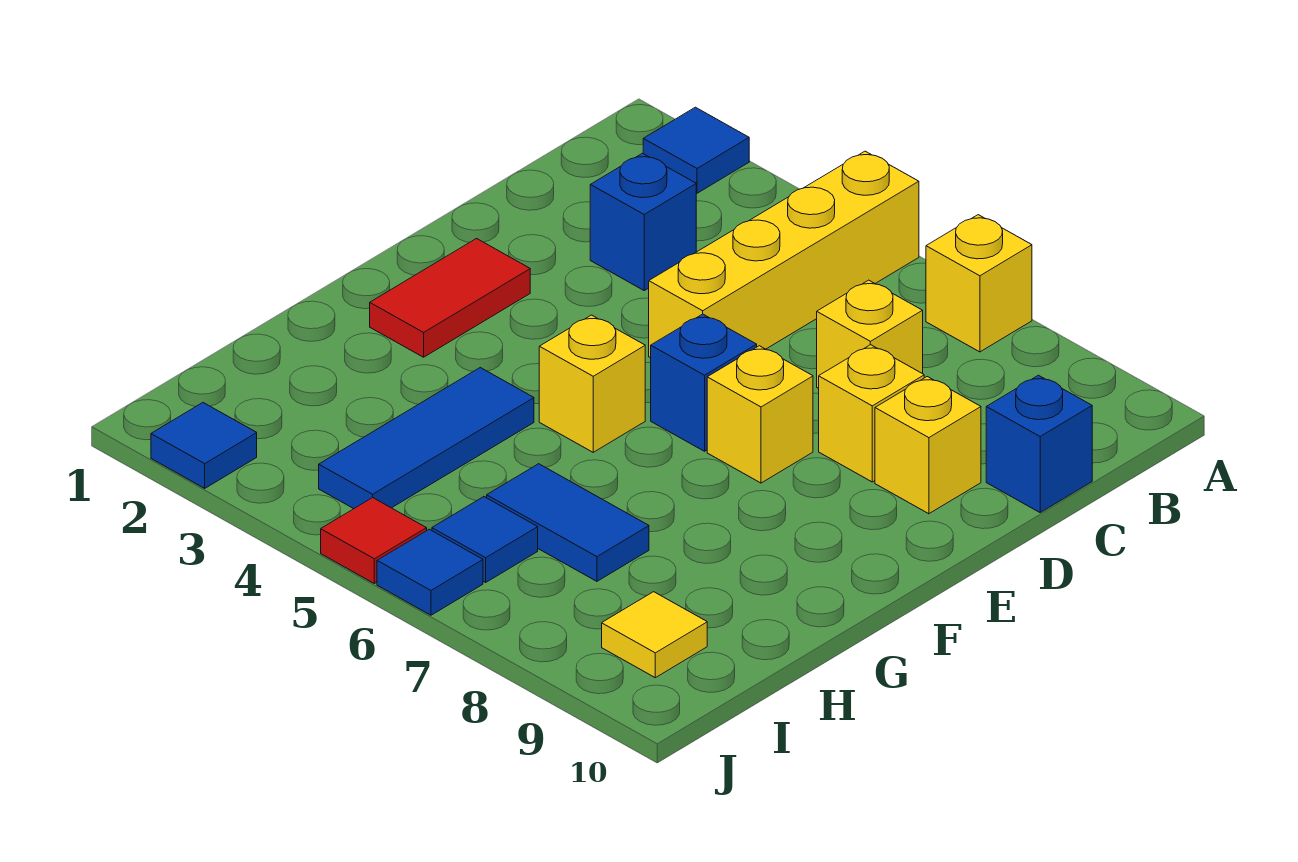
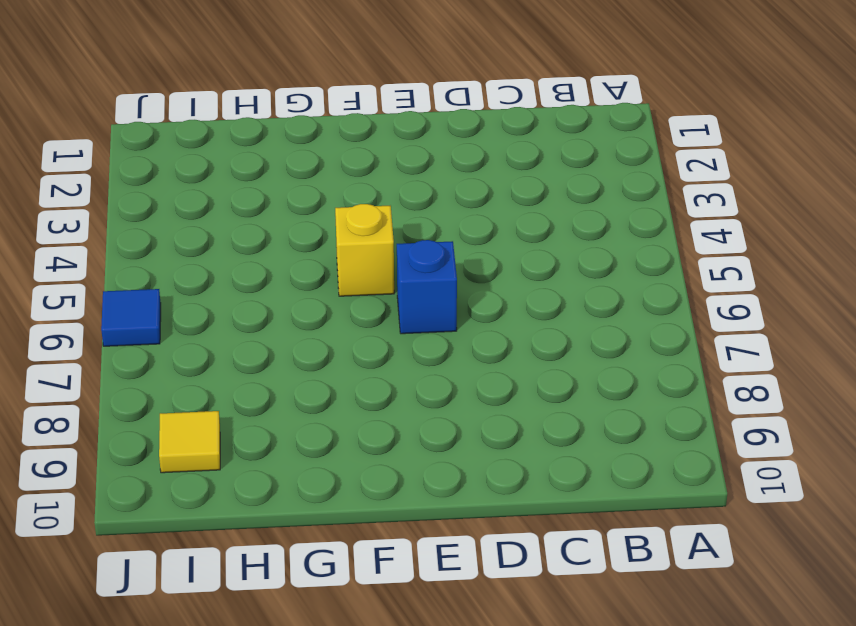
none -> blue 1x1 tile [643,107,749,193]
none -> yellow 1x4 brick [649,151,919,358]
none -> yellow 1x1 brick [926,215,1032,352]

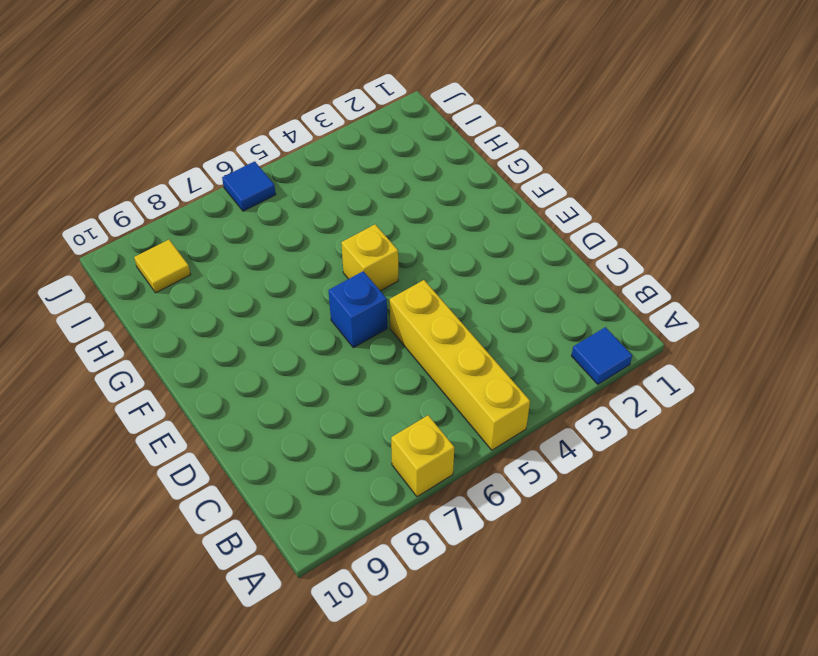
none -> blue 1x1 brick [590,153,696,290]
none -> yellow 1x1 brick [817,280,923,389]
none -> blue 1x1 brick [986,375,1092,512]

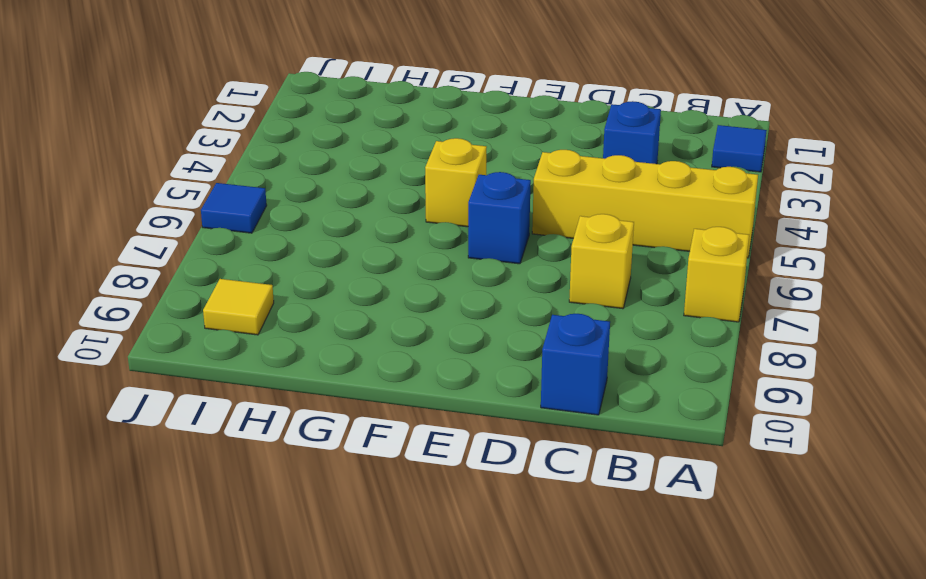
none -> yellow 1x1 brick [819,345,924,482]
none -> yellow 1x1 brick [875,377,981,514]
none -> red 1x2 tile [370,239,530,357]

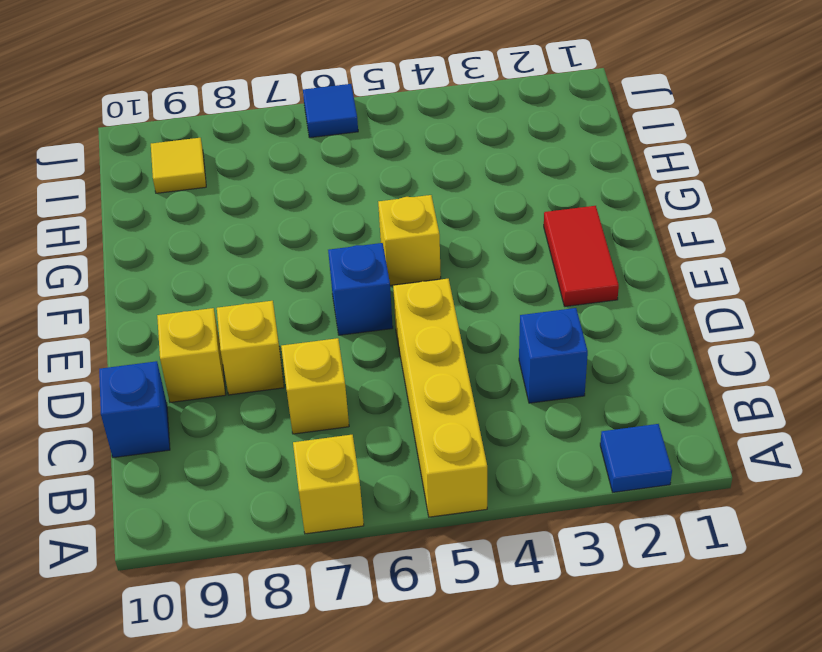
none -> yellow 1x1 brick [707,346,813,483]
none -> blue 1x3 tile [319,368,534,509]
none -> blue 1x2 tile [487,464,649,581]

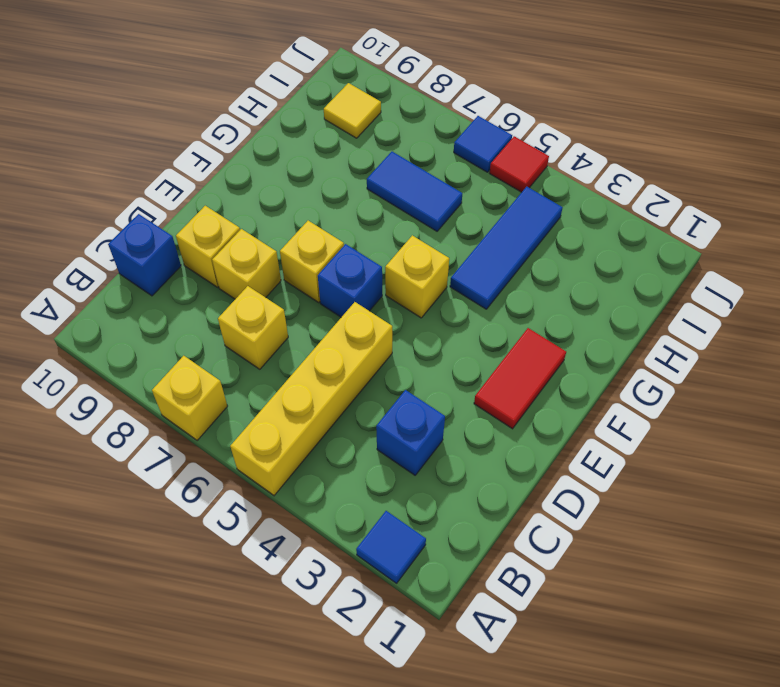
none -> blue 1x1 tile [432,497,538,582]
none -> blue 1x1 tile [151,403,257,488]

